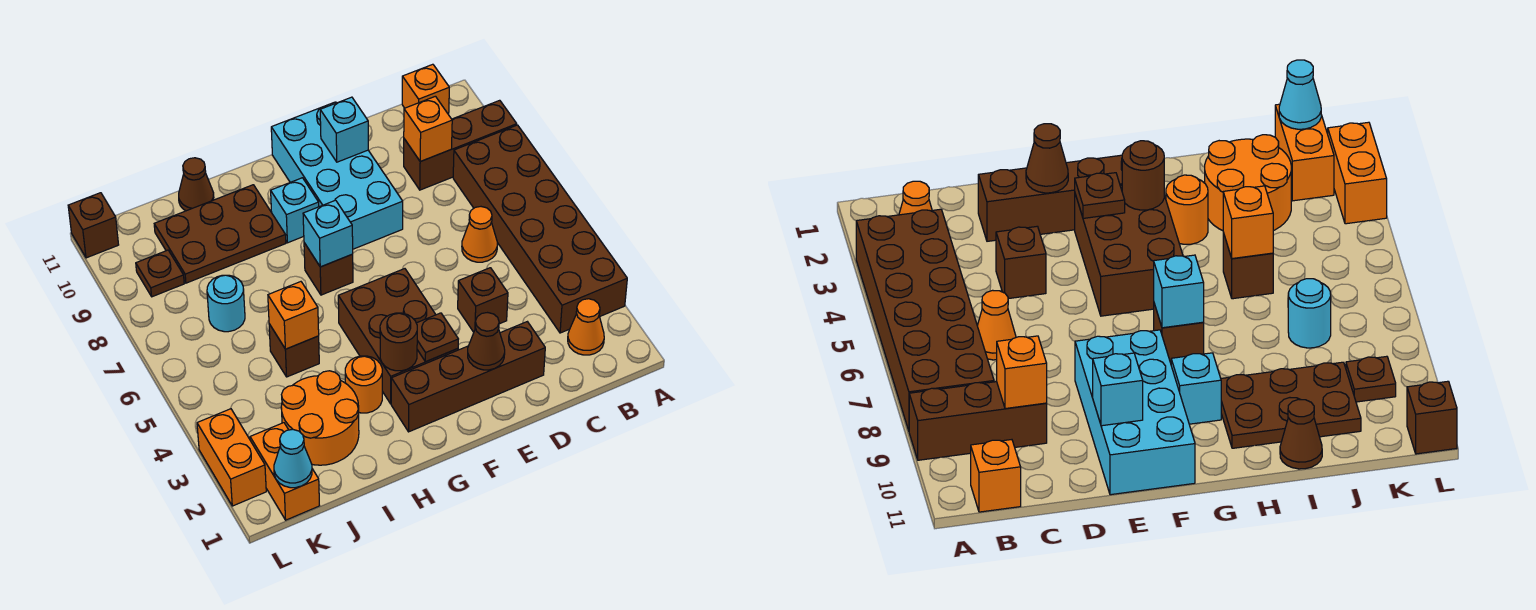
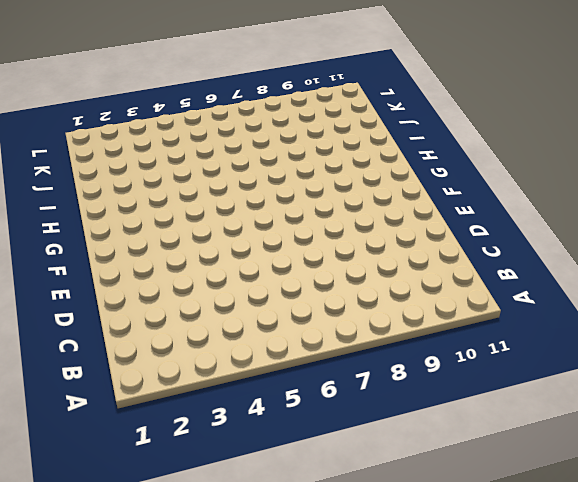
none -> brown 2x6 brick [453,125,627,333]
none -> brown 1x3 brick [404,100,517,190]
none -> orange 1x1 cone [568,299,604,355]

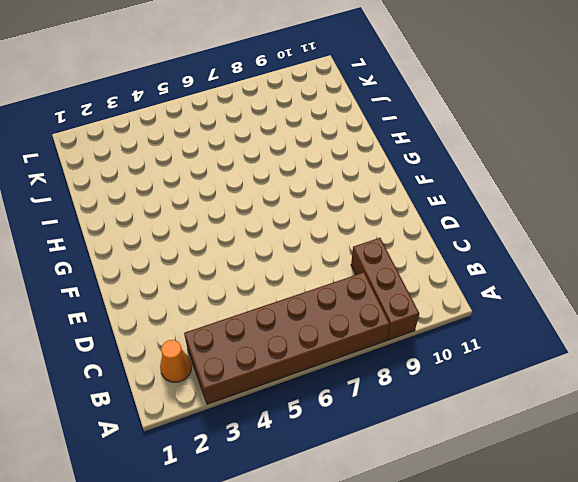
none -> orange 1x1 brick [402,64,449,115]
none -> orange 1x1 cone [462,207,497,262]
none -> brown 1x4 brick [391,322,545,432]

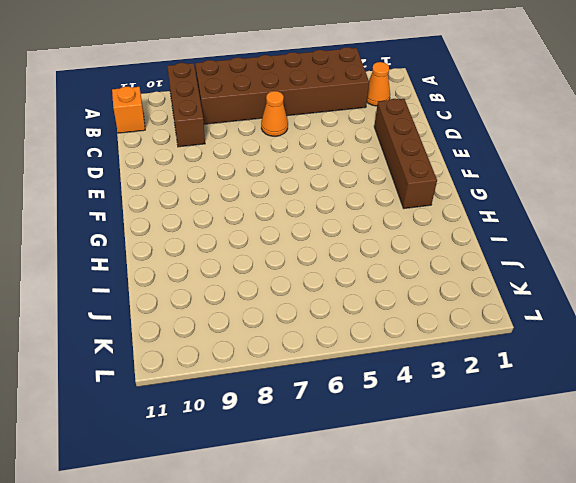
none -> brown 1x1 brick [458,268,508,332]
none -> cyan 2x4 brick [271,102,403,249]
none -> brown 2x3 brick [338,269,458,404]

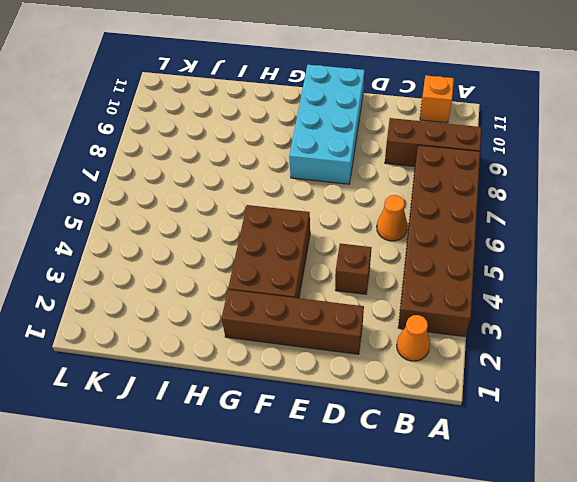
none -> brown 1x1 brick [304,243,353,295]
none -> cyan 1x1 brick [271,178,319,243]
none -> orange 1x1 round brick [345,356,382,413]

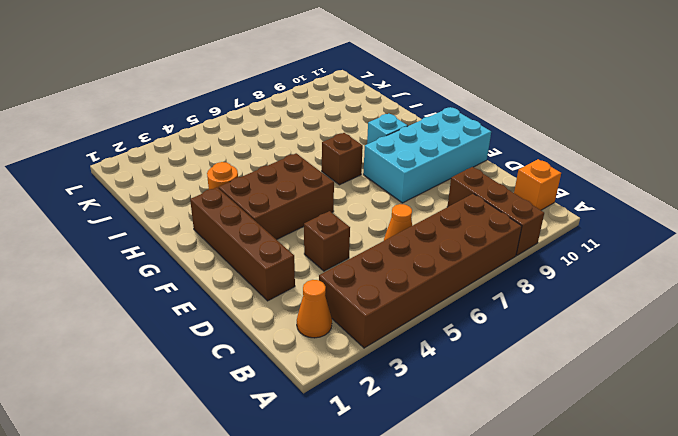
none -> brown 2x3 plate [154,185,286,283]
none -> orange 2x2 round brick [281,371,359,465]
none -> brown 1x1 brick [269,324,319,377]

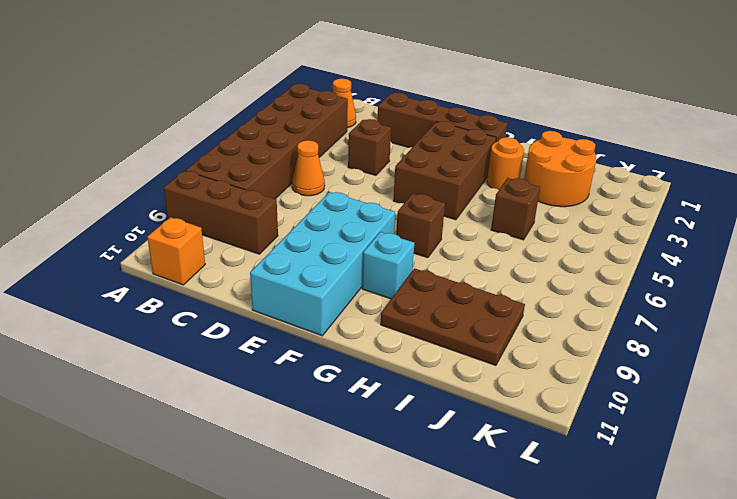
none -> brown 1x1 cone [179,158,214,211]
none -> cyan 1x1 round brick [207,275,245,332]
none -> orange 1x2 brick [250,423,320,520]

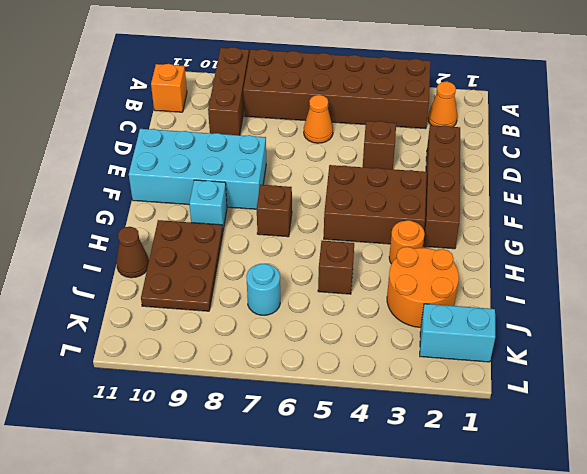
cyan 1x2 brick [420,304,495,362] -> orange 1x2 brick [250,423,320,520]
none -> brown 1x1 plate [136,250,184,297]
none -> orange 1x2 brick [197,409,266,506]
none -> brown 1x1 brick [68,193,119,258]

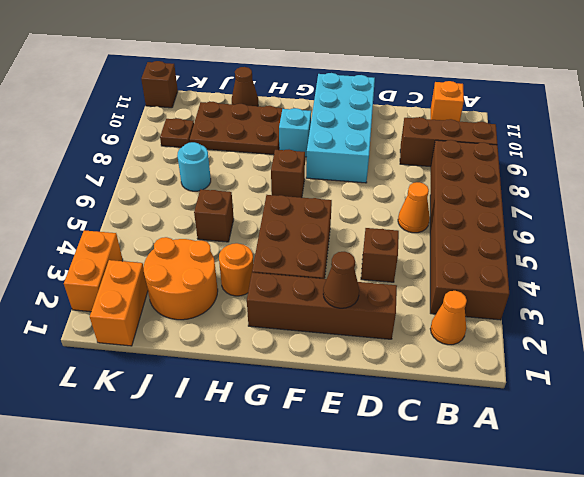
none -> orange 1x1 brick [404,96,452,161]
none -> cyan 1x1 brick [320,97,368,162]
none -> brown 1x1 plate [416,313,458,362]

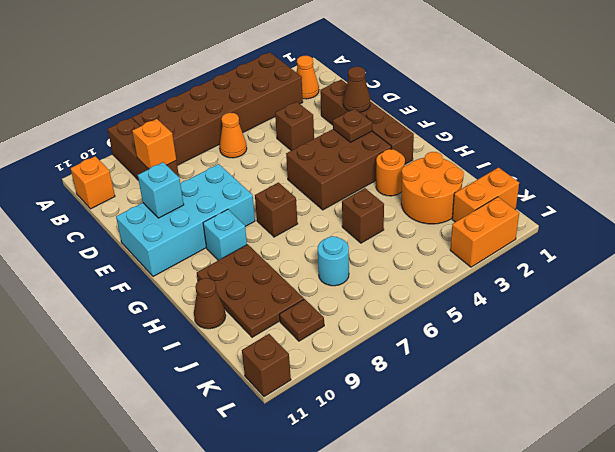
none -> brown 1x1 round brick [380,313,417,371]
none -> cyan 1x1 brick [303,200,353,267]
none -> orange 1x1 brick [268,282,319,349]

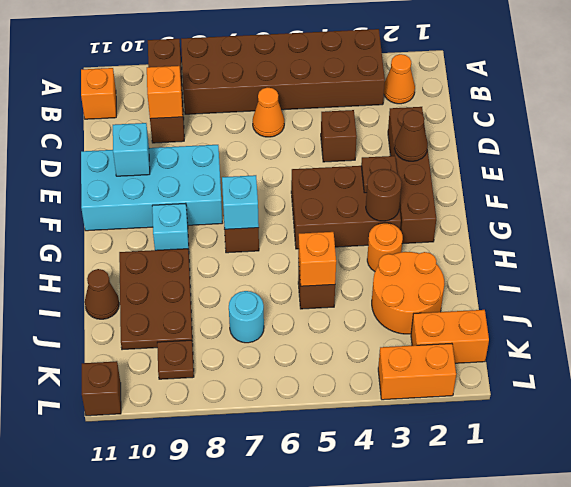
none -> cyan 1x1 cone [274,429,312,488]

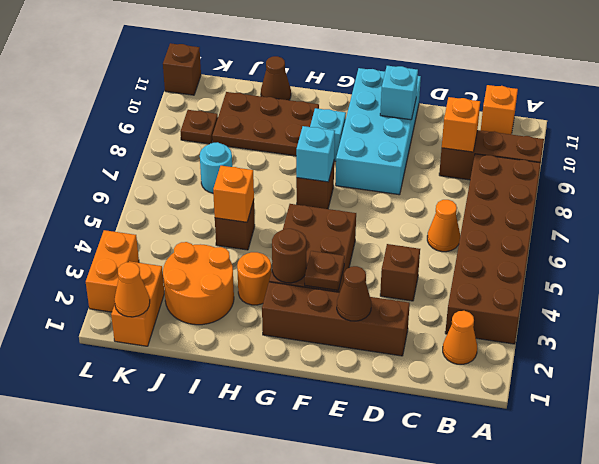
orange 1x1 cone [114,262,150,317] -> cyan 1x1 cone [274,429,312,488]

